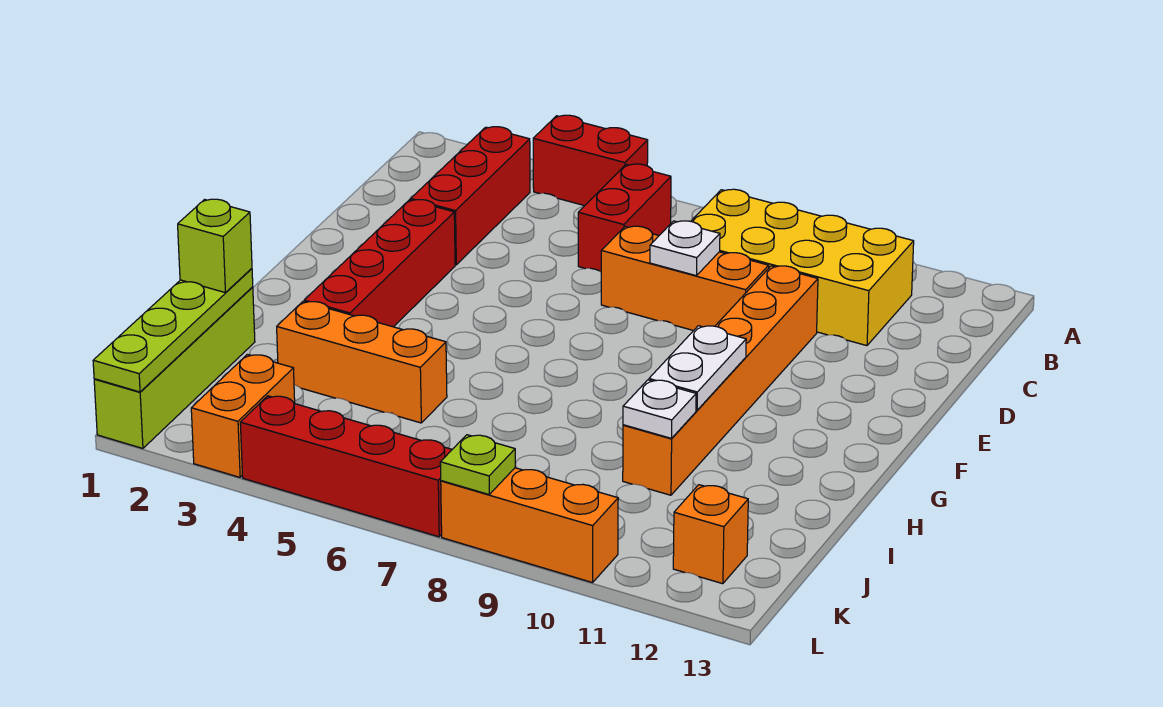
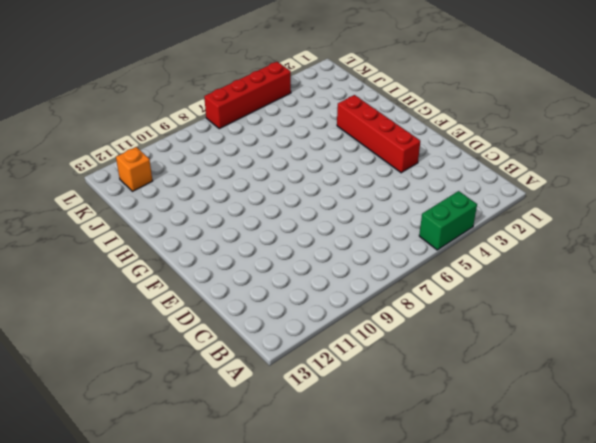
green 1x2 brick [419,191,477,250] -> red 1x2 brick [533,115,648,206]
none -> red 1x3 brick [411,127,530,265]
none -> red 1x2 brick [578,164,671,272]
none -> yellow 2x4 brick [691,189,914,346]

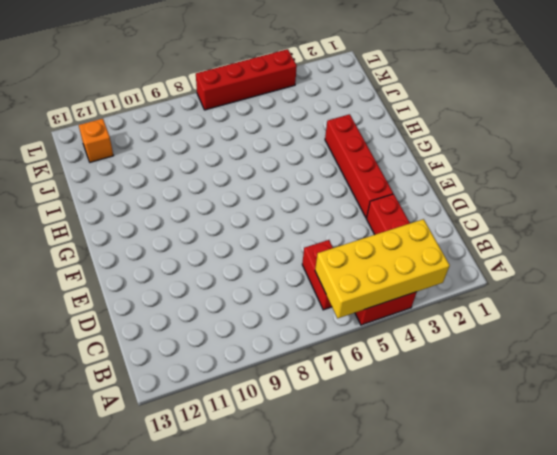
yellow 2x4 brick [315,219,450,318] -> yellow 2x4 brick moved to [691,189,914,346]
none -> orange 1x3 brick [601,226,769,331]
none -> orange 1x6 brick [623,266,818,495]
none -> lime 1x4 brick [94,287,255,448]

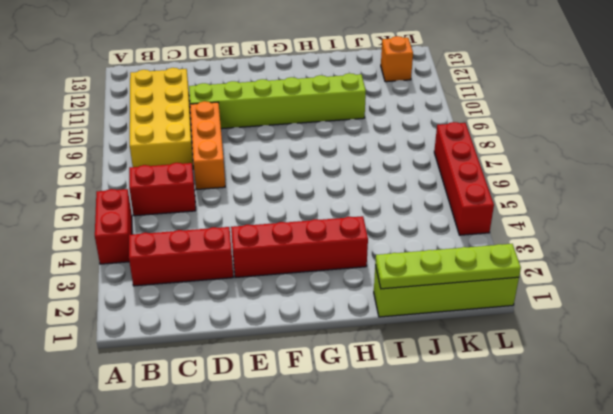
lime 1x6 brick [189,73,366,129] -> orange 1x6 brick [623,266,818,495]
none -> orange 1x3 brick [277,301,447,423]
none -> orange 1x2 brick [191,354,295,477]
none -> orange 1x3 brick [441,468,618,583]

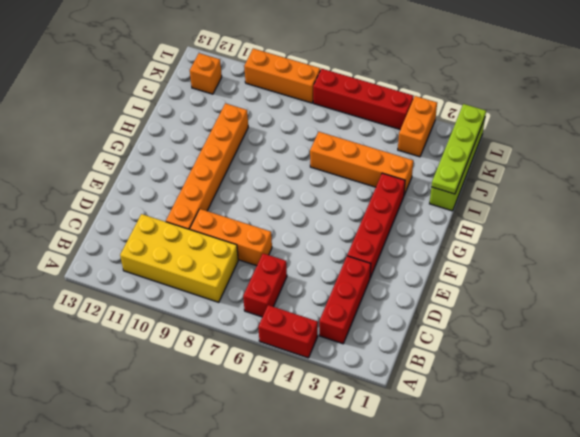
orange 1x4 brick [310,132,413,195] -> orange 1x3 brick [277,301,447,423]
none -> white 1x1 plate [650,221,720,276]
none -> white 1x2 plate [649,326,746,410]
none -> white 1x1 plate [623,380,696,438]

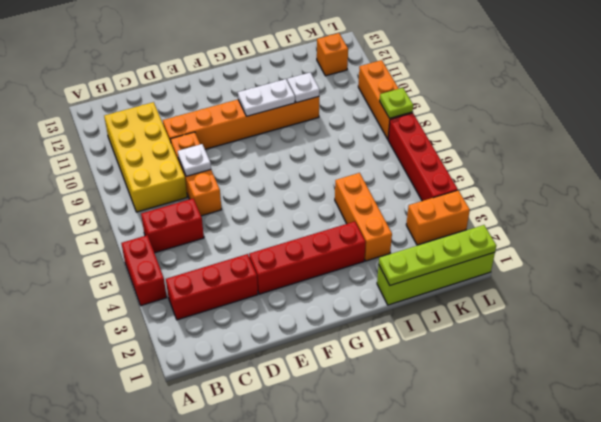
none -> lime 1x1 brick [178,199,252,292]

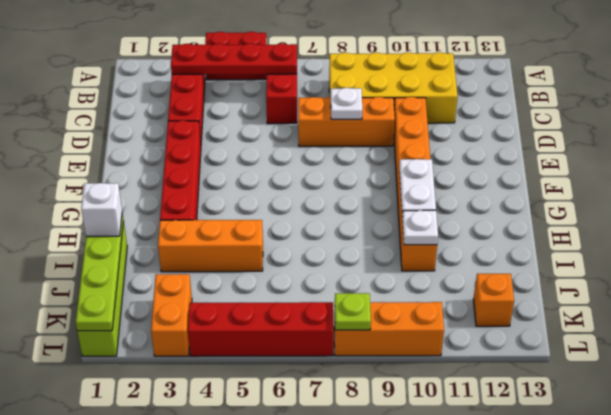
red 1x4 plate [171,43,297,75] -> none
white 1x1 brick [81,183,122,236] -> lime 1x1 brick [178,199,252,292]

